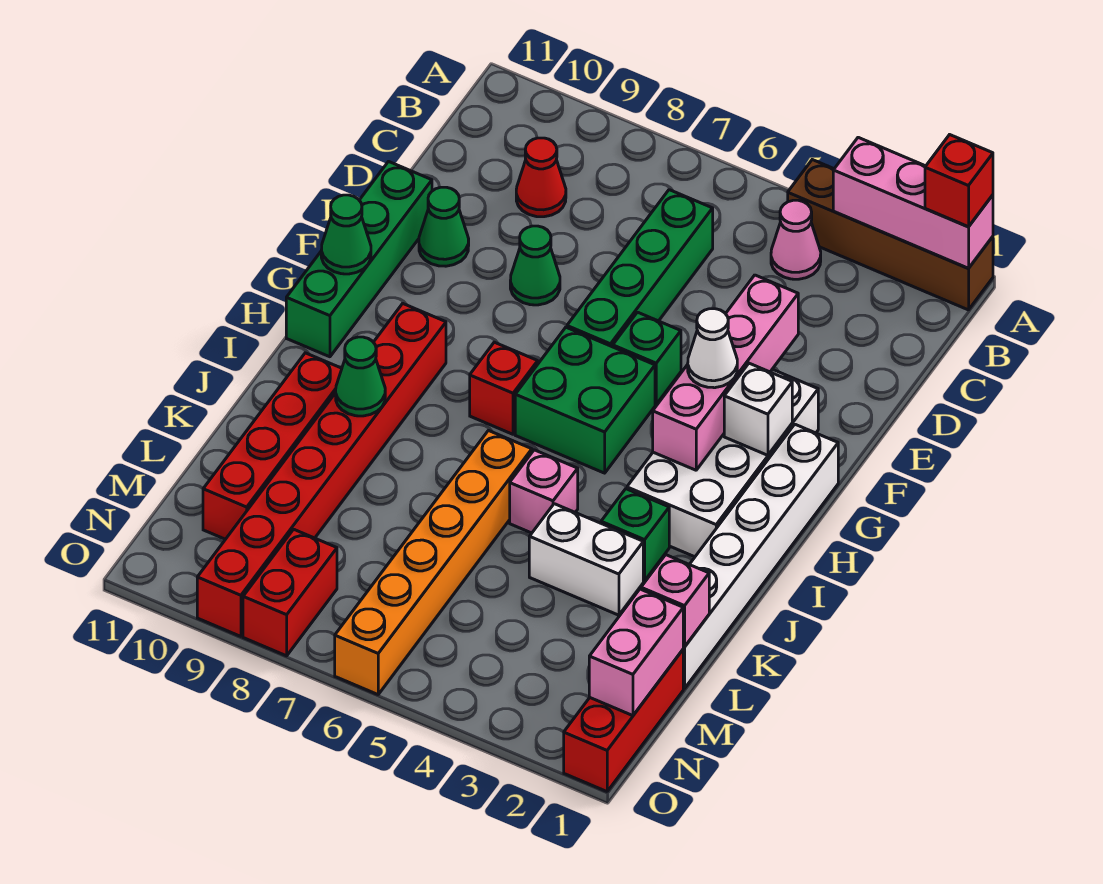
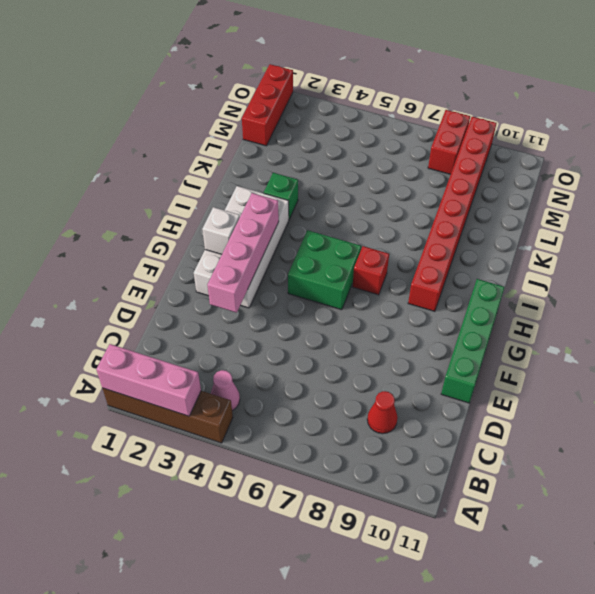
none -> green 1x4 brick [567,190,713,347]
none -> green 1x1 cone [510,226,560,305]
none -> green 1x1 cone [419,187,469,266]

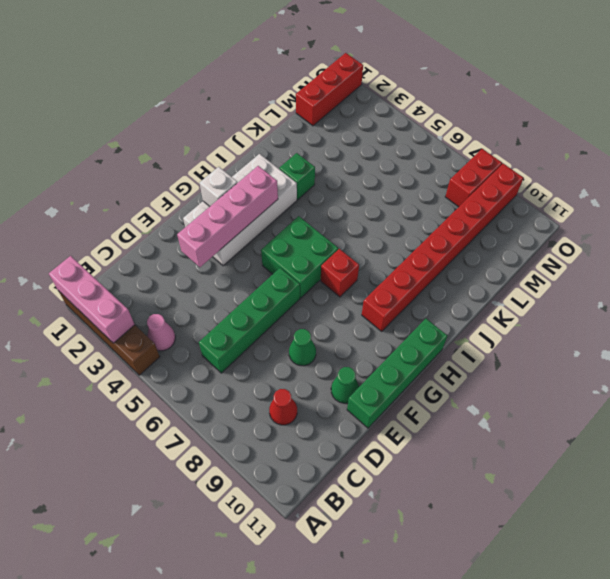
none -> green 1x1 brick [613,312,681,404]
none -> white 1x6 brick [683,424,838,688]
none -> pink 1x1 brick [510,450,578,533]

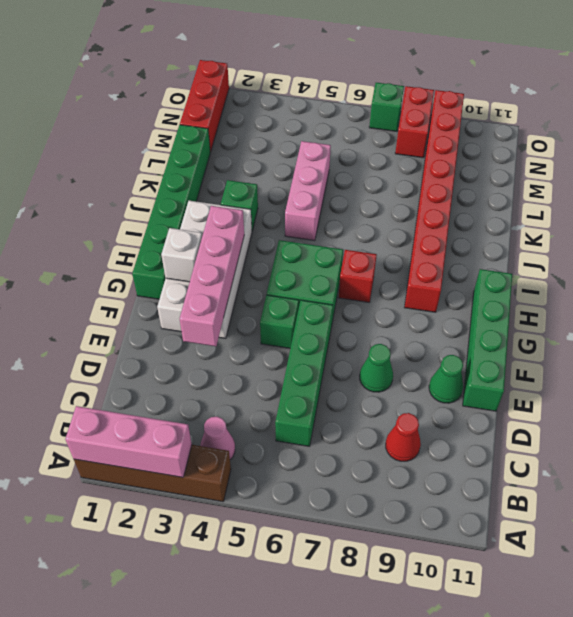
green 1x6 brick [132,125,210,299] -> white 1x6 brick [683,424,838,688]
pink 1x3 brick [285,141,331,241] -> pink 1x1 brick [510,450,578,533]
green 1x1 brick [369,83,404,131] -> none
none -> orange 1x6 brick [335,431,532,694]
none -> red 1x4 brick [203,353,342,539]
none -> white 1x2 brick [529,504,643,615]

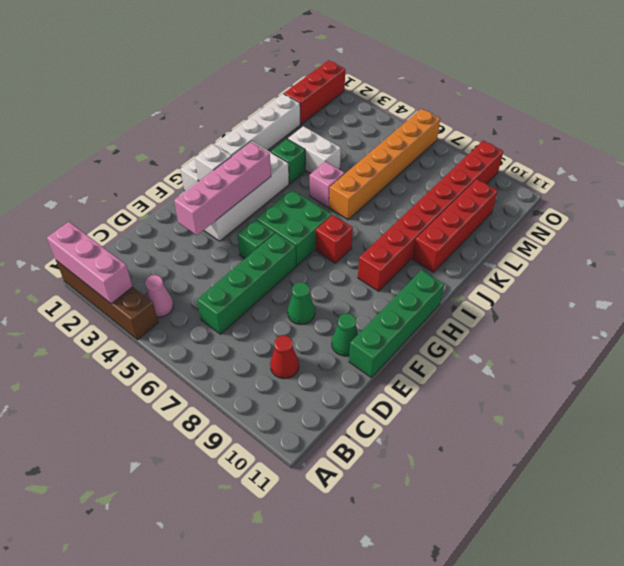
none -> red 1x2 brick [243,529,337,656]
none -> green 1x1 cone [321,195,371,274]
none -> green 1x1 cone [336,337,385,416]

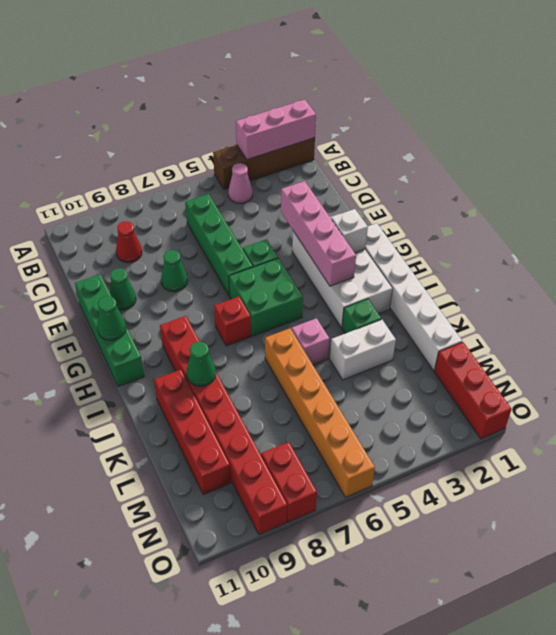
none -> pink 1x1 brick [641,555,709,647]
none -> pink 1x2 brick [589,589,683,716]
none -> red 1x1 brick [925,135,993,227]

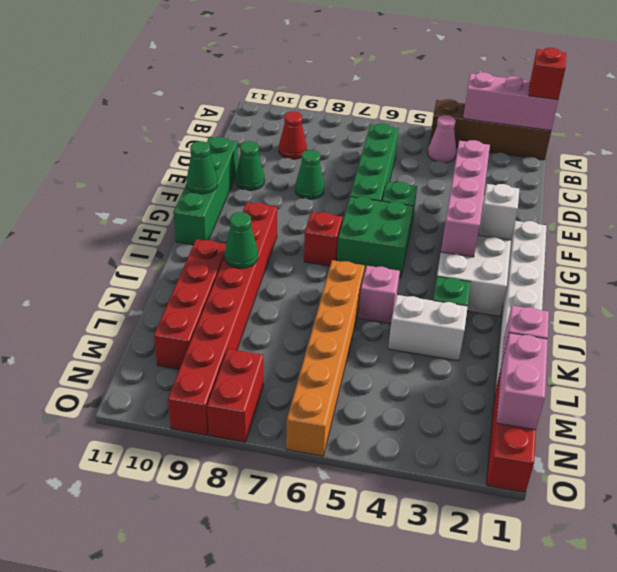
none -> white 1x1 cone [688,309,737,388]

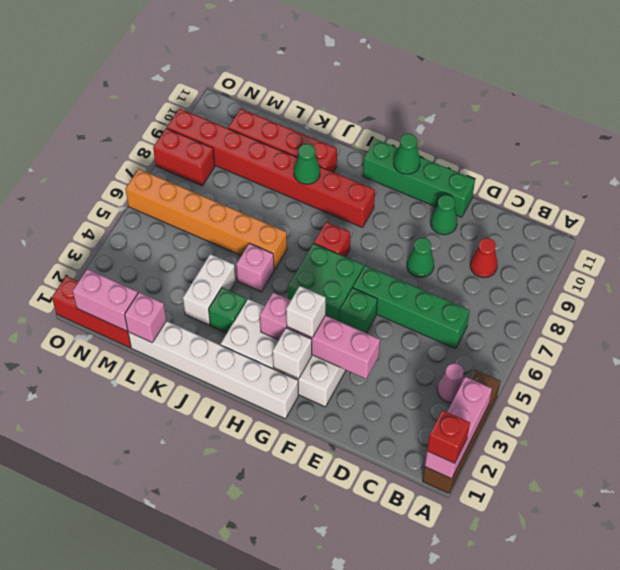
white 1x1 brick [286,286,326,338] -> white 1x1 cone [688,309,737,388]

